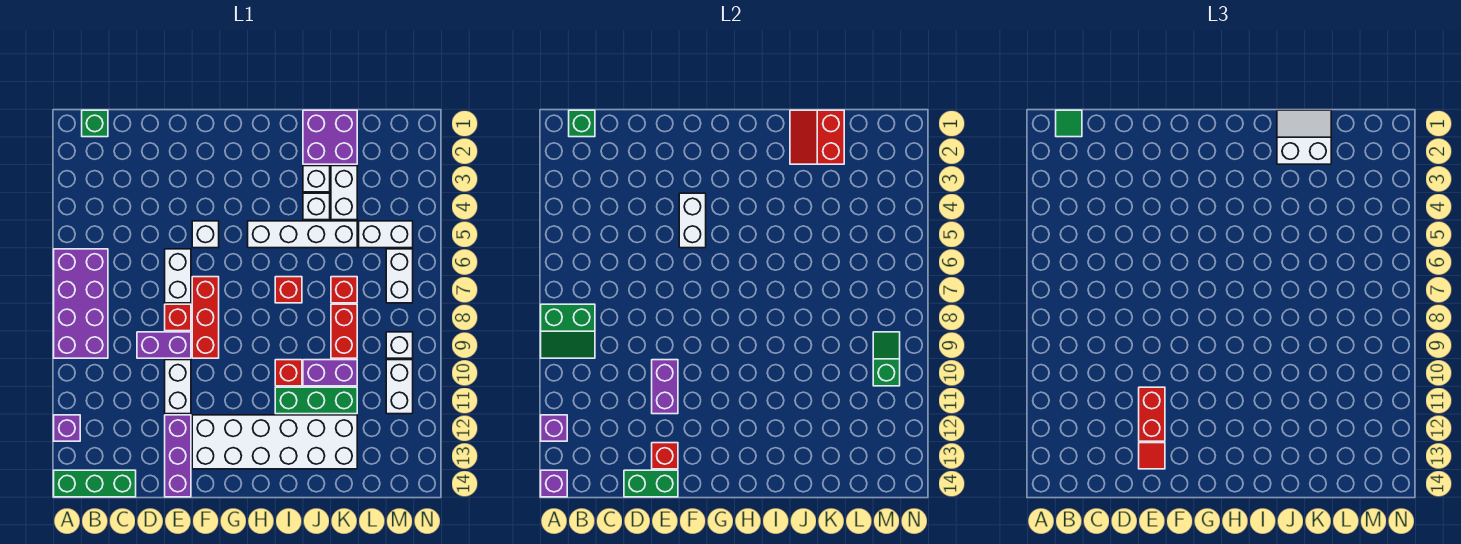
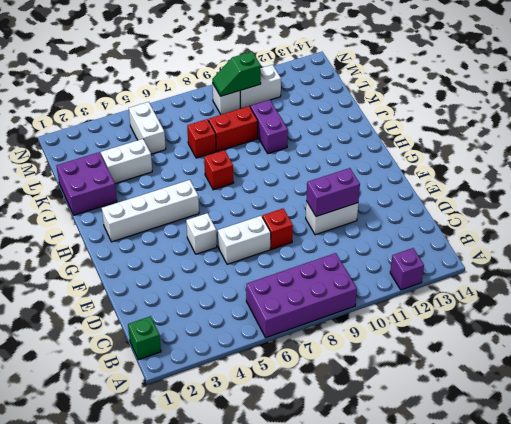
white 1x4 brick [102,180,199,242] -> white 1x4 brick turned to [248,221,357,248]
none -> green 1x3 brick [54,470,136,497]
none -> purple 1x2 brick [137,332,191,358]
none -> purple 1x3 brick [165,415,191,497]
none -> red 1x3 brick [192,277,219,358]

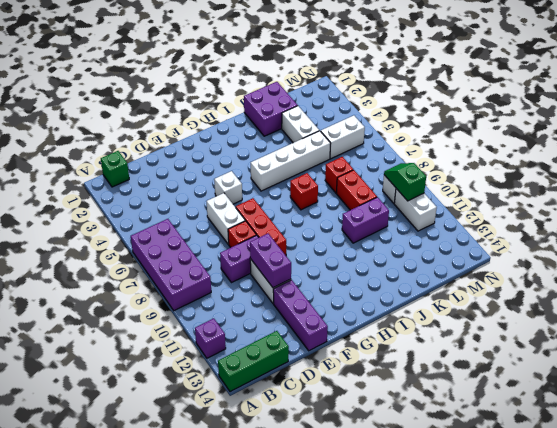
none -> white 2x6 brick [192,415,357,469]
none -> red 1x1 brick [275,360,302,386]
none -> green 1x3 brick [275,387,357,414]
none -> white 1x1 brick [303,166,330,192]

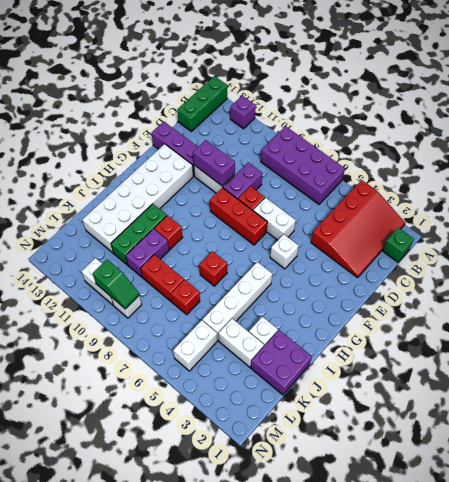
red 3x4 slope [311,180,405,278] -> none
none -> white 1x1 brick [303,193,330,220]
none -> white 1x2 brick [386,249,413,303]
none -> green 2x2 slope [541,304,595,358]
none -> purple 1x1 brick [541,415,567,441]

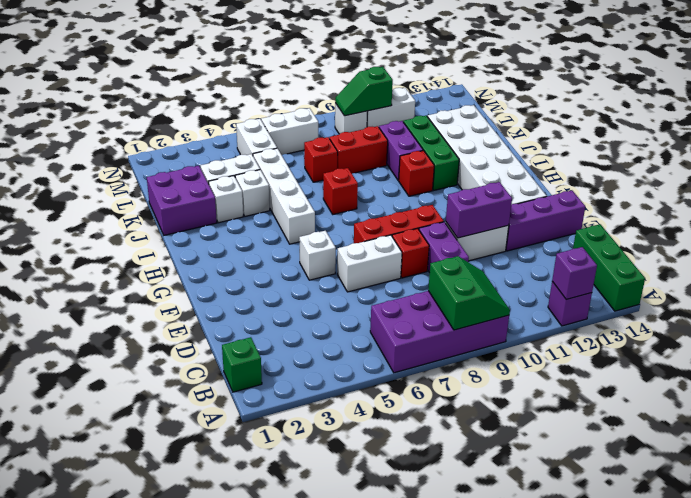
none -> purple 1x1 brick [541,470,567,497]
none -> green 1x1 brick [569,110,595,137]
none -> green 1x2 brick [624,470,678,497]
none -> red 1x1 brick [652,443,678,469]

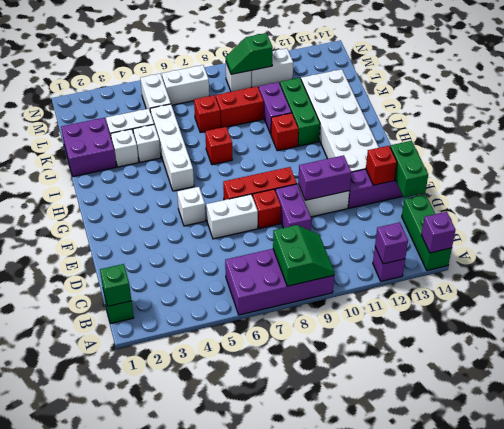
none -> white 1x2 brick [679,193,706,248]
none -> red 2x2 slope [790,110,844,164]
none -> green 1x1 tile [1056,110,1082,137]
none -> red 1x2 brick [1139,387,1165,441]

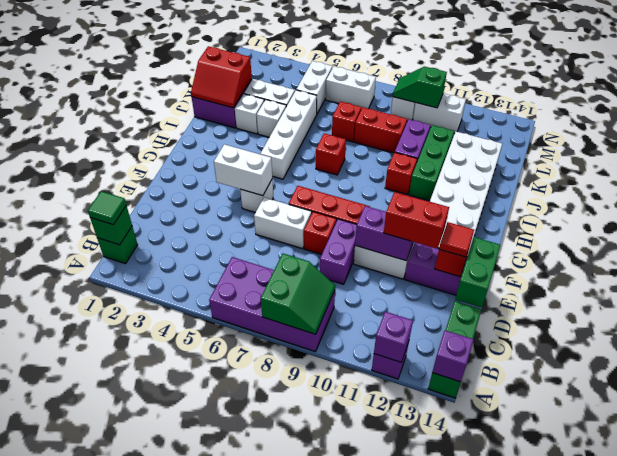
none -> white 2x2 slope [1277,110,1331,164]

